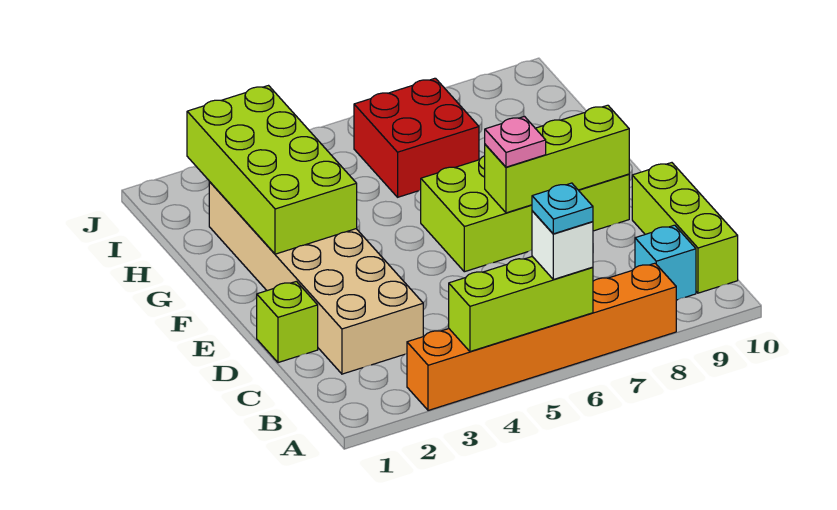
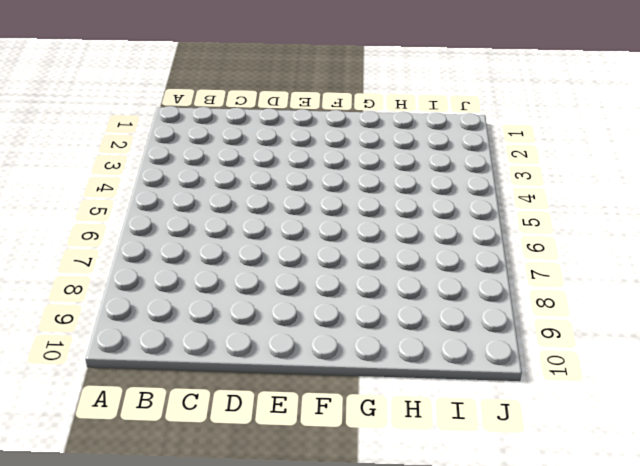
none -> orange 1x6 brick [407,263,676,410]
none -> cyan 1x1 brick [635,225,696,300]
none -> lime 1x3 brick [632,163,738,293]

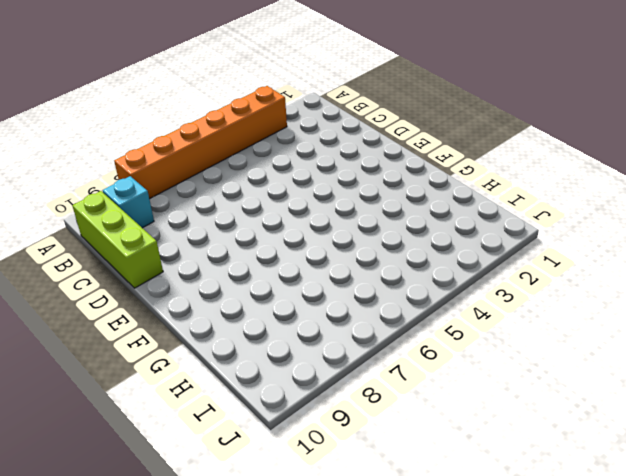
none -> tan 2x6 brick [209,182,423,374]
none -> lime 1x1 brick [257,281,318,363]
none -> lime 2x4 brick [421,156,629,272]

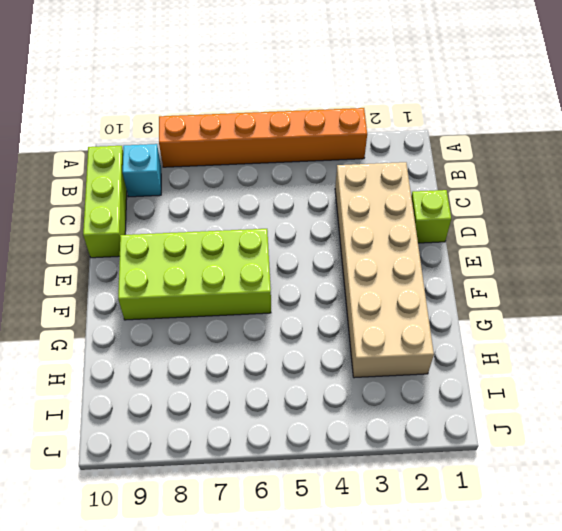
none -> red 2x2 brick [354,78,479,197]
none -> lime 1x3 brick [449,256,593,352]
none -> lime 1x3 brick [485,105,629,213]

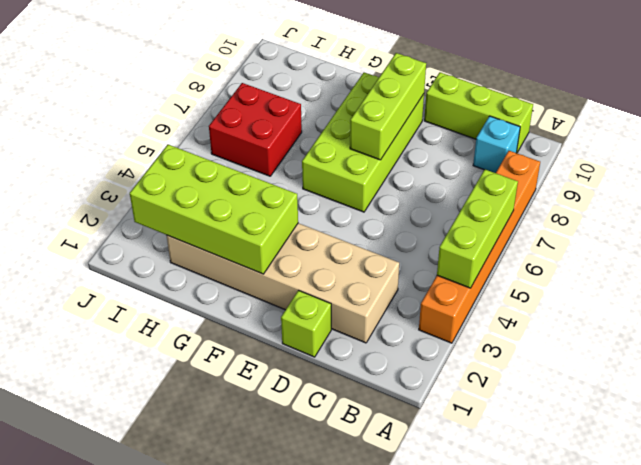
none -> white 1x1 brick [532,211,593,279]
none -> pink 1x1 plate [485,117,546,167]
none -> cyan 1x1 plate [532,183,593,234]

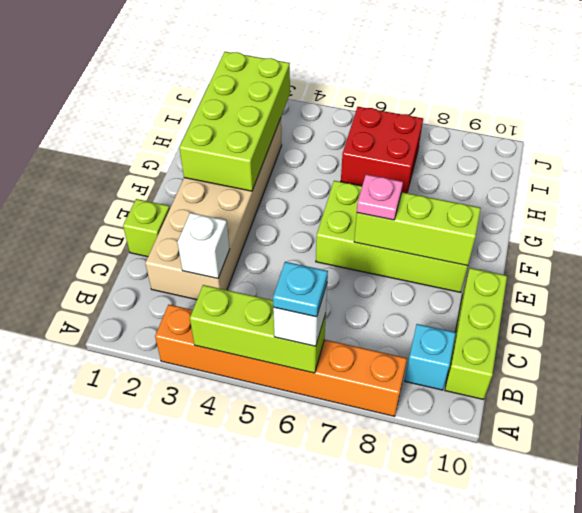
white 1x1 brick [177,213,230,278] -> none

